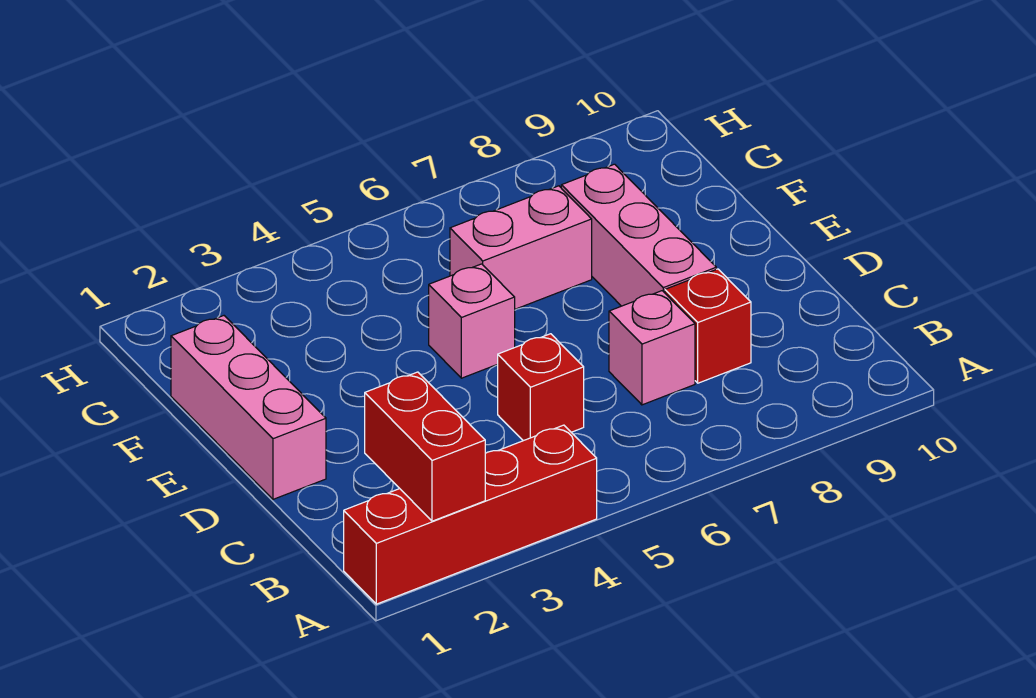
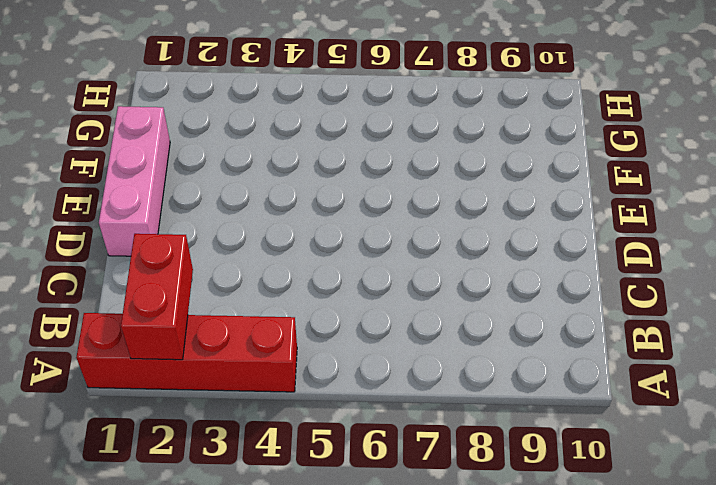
none -> red 1x1 brick [498,334,584,441]
none -> pink 1x1 brick [609,291,695,405]

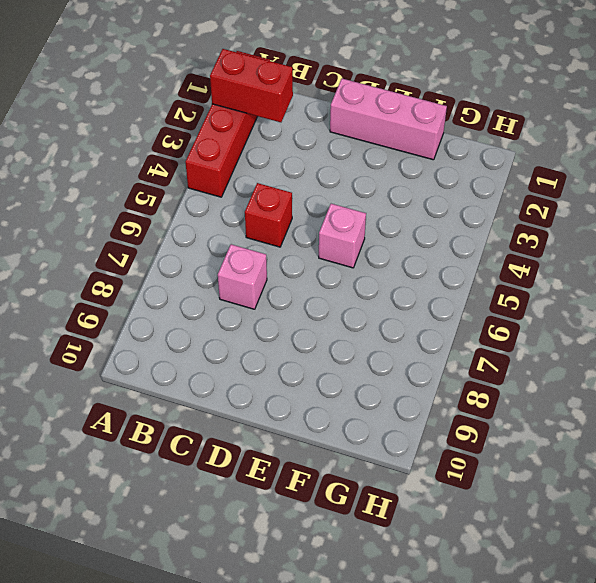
none -> red 1x1 brick [665,269,751,383]
none -> pink 1x3 brick [561,164,716,306]

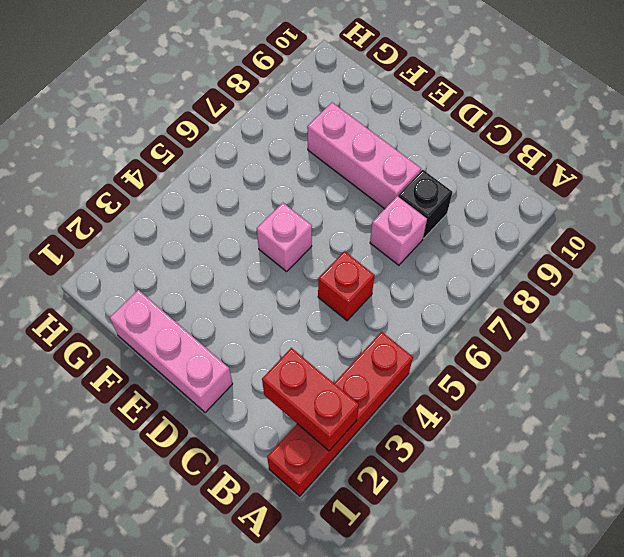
black 1x1 brick [398,170,453,239] -> red 1x1 brick [665,269,751,383]
none -> pink 1x2 brick [450,186,592,309]

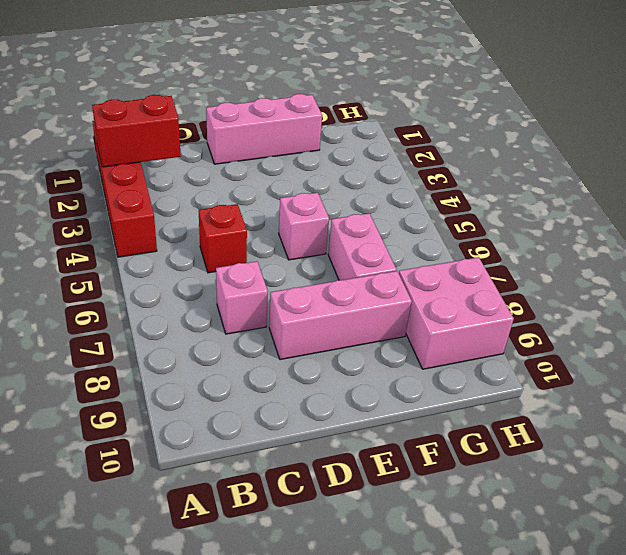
pink 2x2 brick [399,257,514,369] -> none
none -> red 1x1 brick [665,269,751,383]

